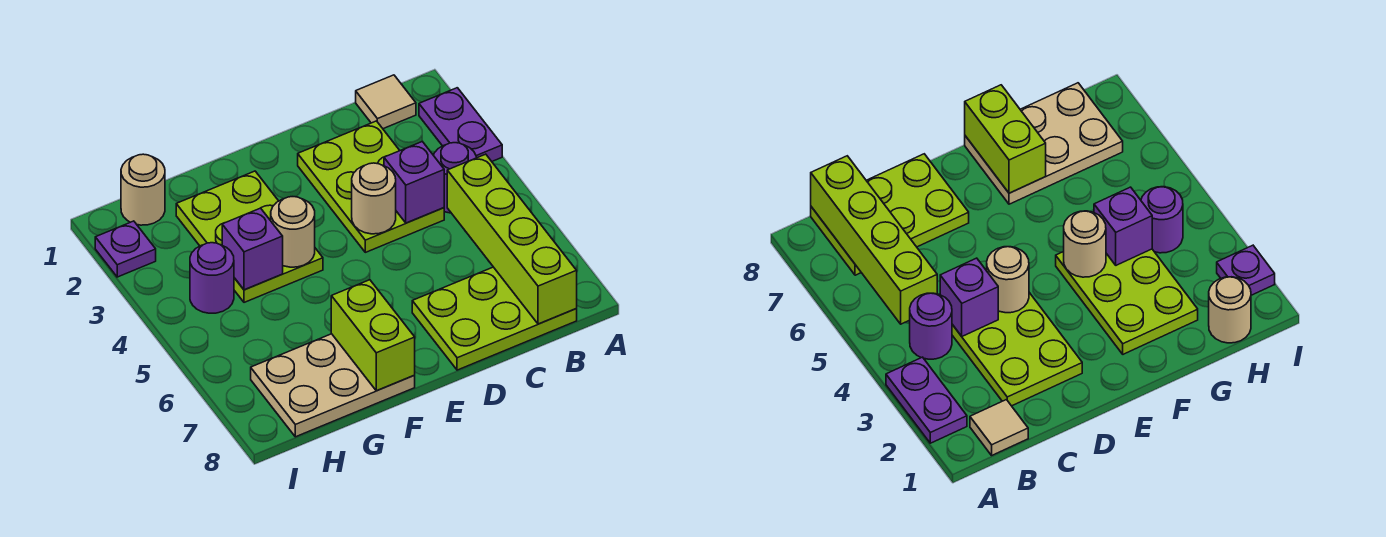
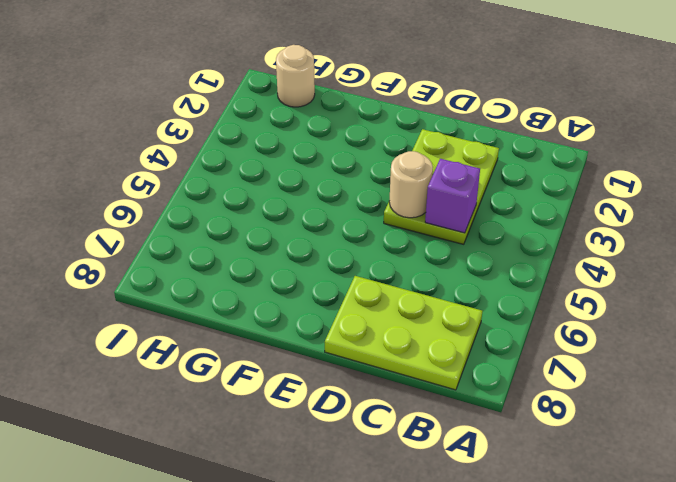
none -> purple 1x2 plate [419,88,502,161]
none -> tan 1x1 tile [356,75,416,129]
none -> purple 1x1 round brick [433,143,476,213]

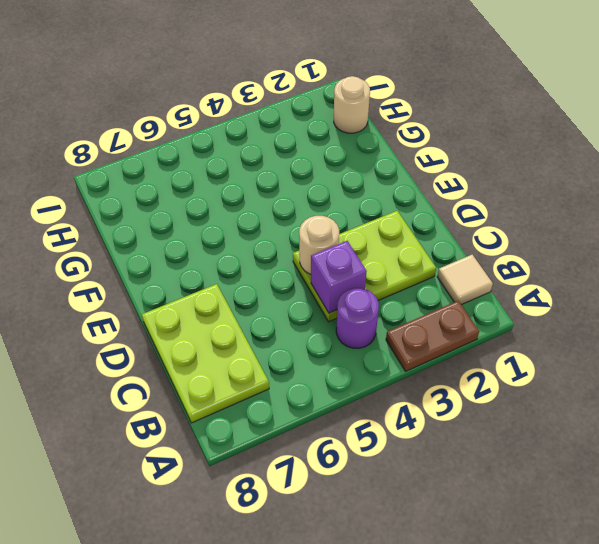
brown 1x2 plate [386,300,479,371] -> purple 1x2 plate [419,88,502,161]
none -> lime 2x3 plate [176,171,323,302]
none -> tan 2x3 plate [251,334,415,437]
none -> purple 1x1 round brick [190,243,234,313]

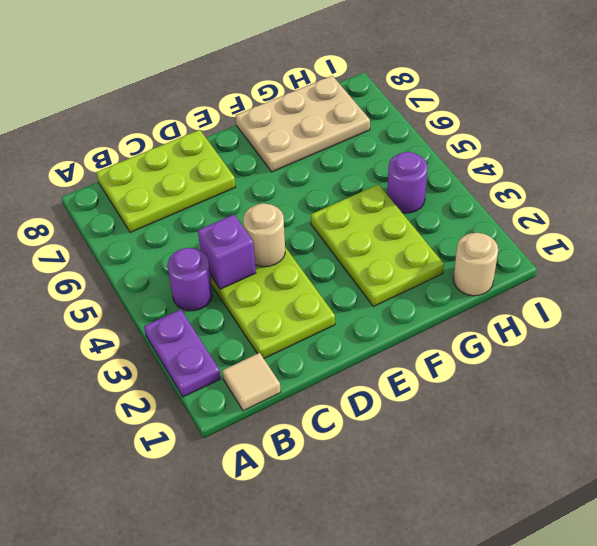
none -> purple 1x1 plate [95,221,156,277]
none -> lime 1x4 brick [447,154,577,324]
none -> tan 1x1 round brick [271,197,315,267]

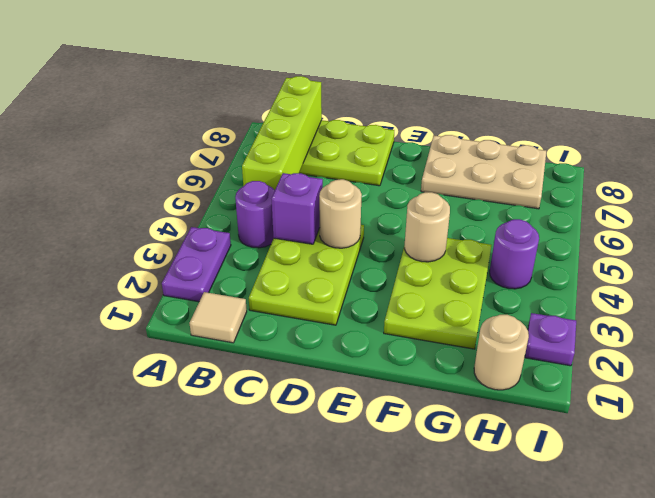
none -> lime 1x2 brick [331,280,415,391]
none -> purple 1x1 brick [222,208,283,290]

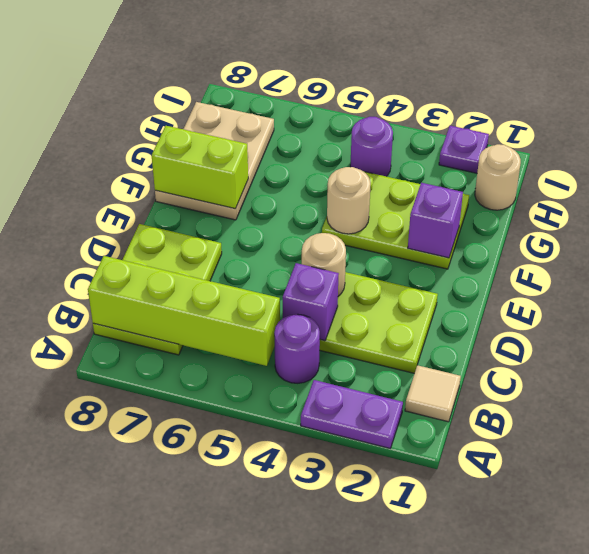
purple 1x1 brick [408,183,463,258] -> purple 1x1 brick moved to [222,208,283,290]

